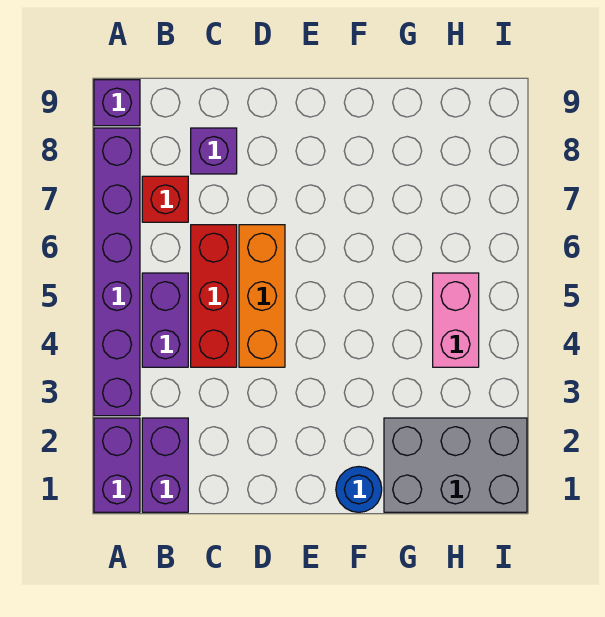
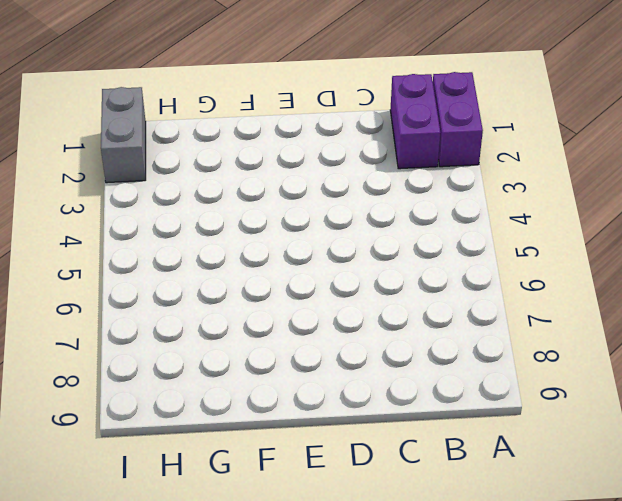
grey 1x2 brick [101,87,146,183] -> grey 2x3 brick [384,418,527,512]
none -> purple 1x6 brick [94,128,140,416]
none -> purple 1x1 brick [94,80,140,126]
none -> purple 1x2 brick [142,273,188,367]

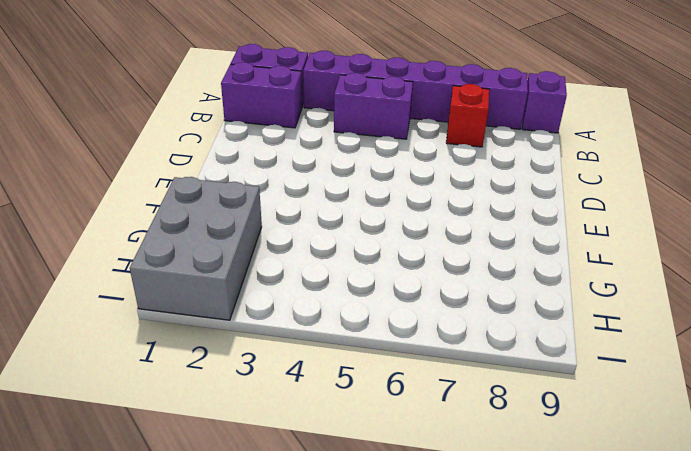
none -> red 1x3 brick [191,225,237,367]
none -> purple 1x1 brick [191,128,237,174]
none -> orange 1x3 brick [239,225,285,367]

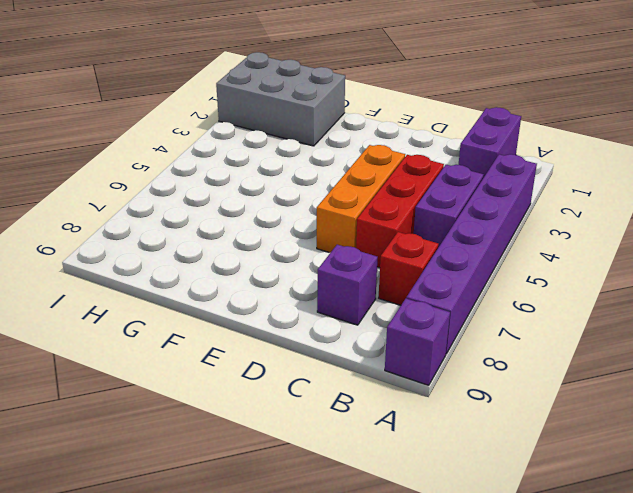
none -> purple 1x2 brick [94,418,140,512]
none -> blue 1x1 round brick [336,467,382,512]
none -> pink 1x2 brick [433,273,479,367]

